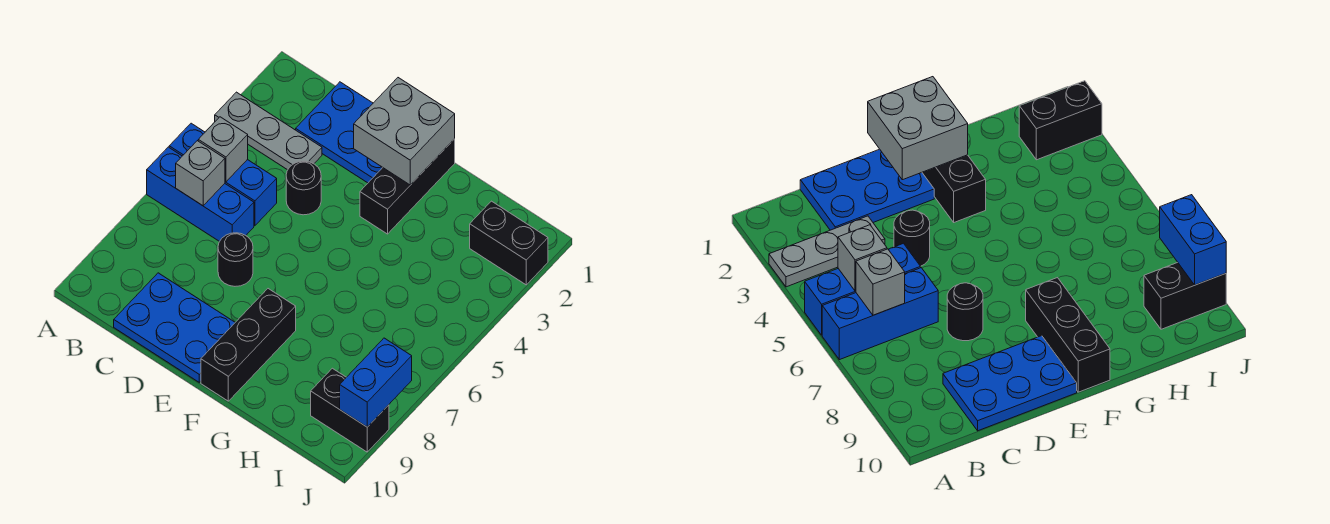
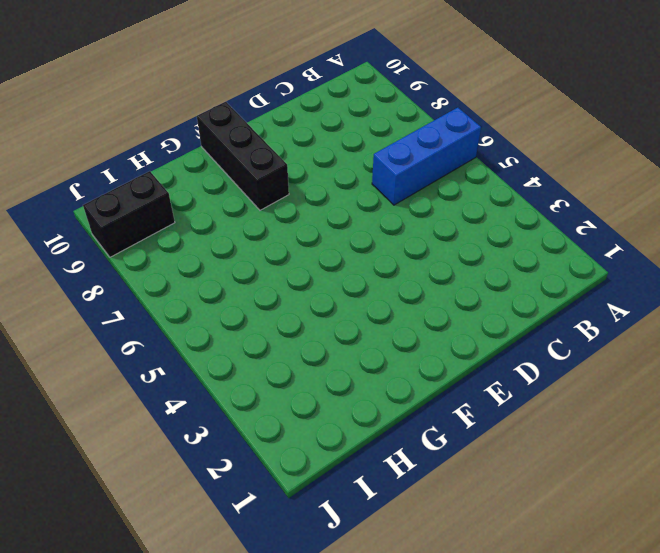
none -> grey 1x3 plate [215,92,322,170]
none -> blue 1x3 brick [169,123,277,226]
none -> blue 2x3 plate [296,82,383,183]

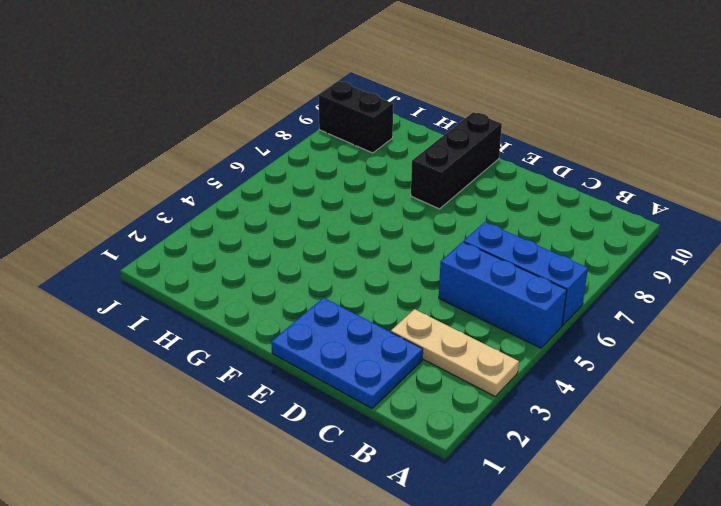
tan 1x3 plate [391,309,519,396] -> grey 1x3 plate [215,92,322,170]
none -> blue 2x3 plate [114,273,235,382]
none -> black 1x1 round brick [286,161,321,215]
none -> black 1x1 round brick [218,233,253,286]

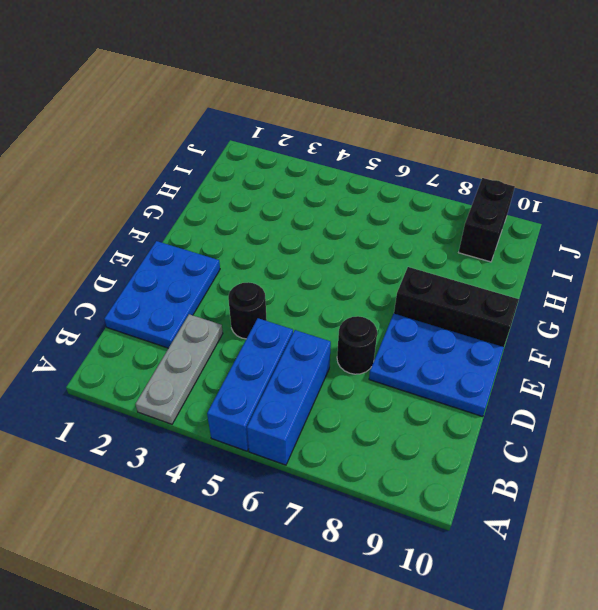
blue 2x3 plate [369,314,504,417] -> blue 2x3 plate turned to [114,273,235,382]
none -> black 1x3 brick [360,139,455,234]
none -> black 1x2 brick [470,201,548,285]
none -> grey 1x1 brick [198,117,248,182]

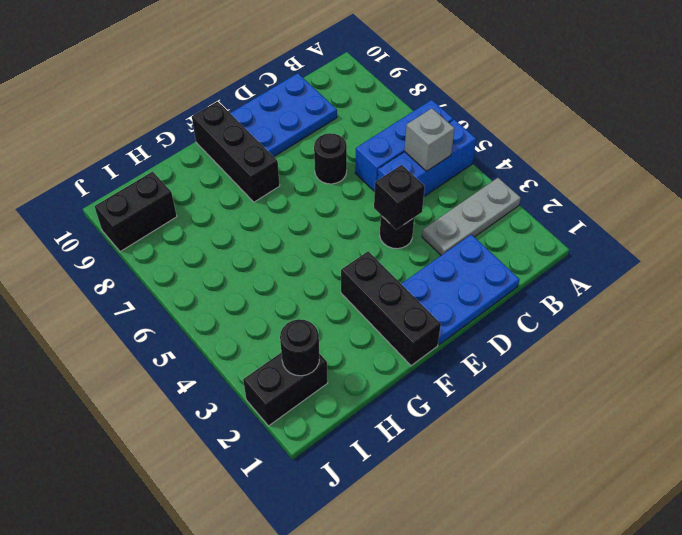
black 1x1 brick [374,165,425,229] -> none
black 1x1 round brick [280,319,319,376] -> none
none -> grey 1x1 brick [176,141,225,206]
none -> grey 2x2 brick [354,78,455,185]
none -> blue 1x2 brick [340,338,412,427]

